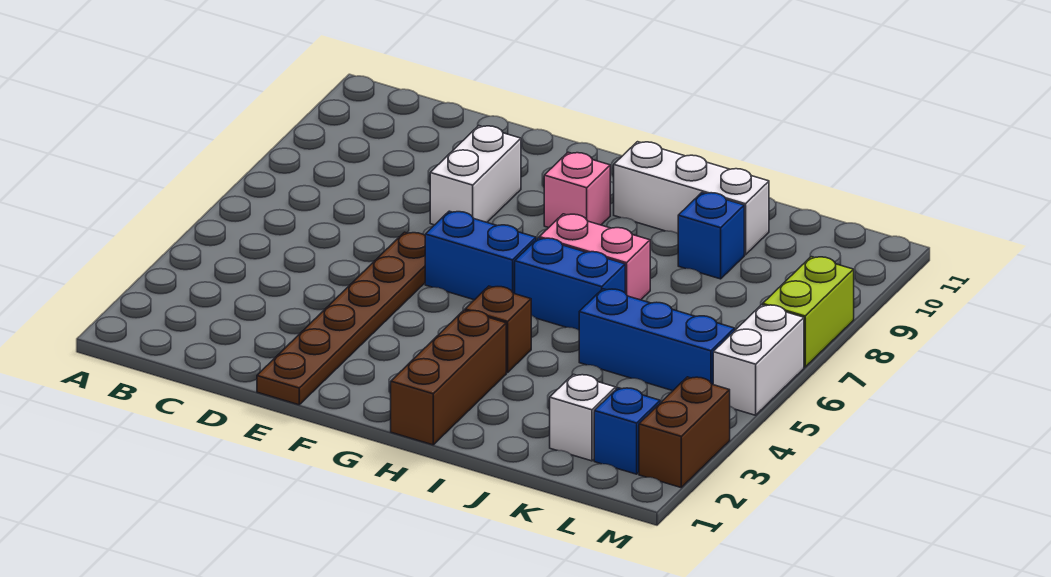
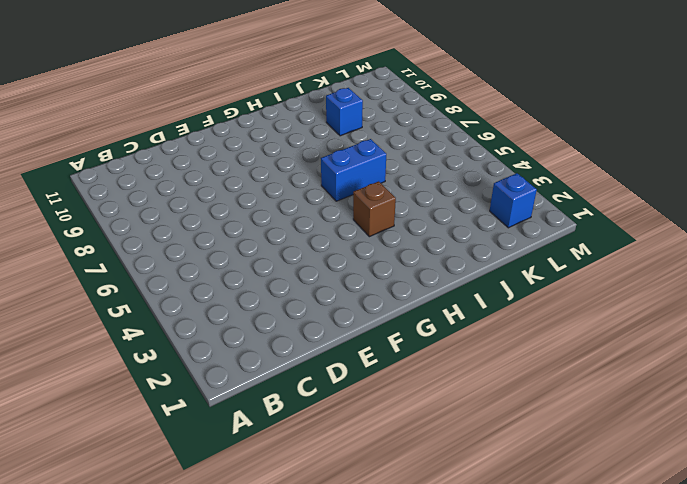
none -> brown 1x6 plate [257,232,425,405]
none -> white 1x2 brick [430,126,521,225]
none -> blue 1x2 brick [425,211,536,300]

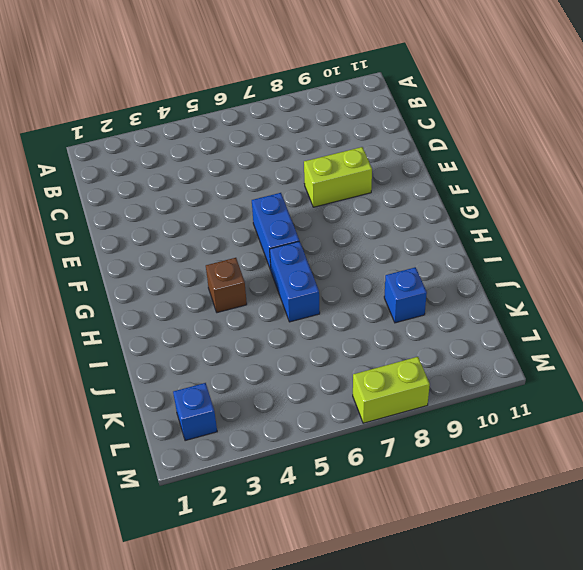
lime 1x2 brick [304,147,372,207] -> white 1x2 brick [430,126,521,225]
none -> brown 1x6 plate [257,232,425,405]
none -> pink 1x1 brick [544,152,610,228]
none -> brown 1x3 brick [391,310,506,445]

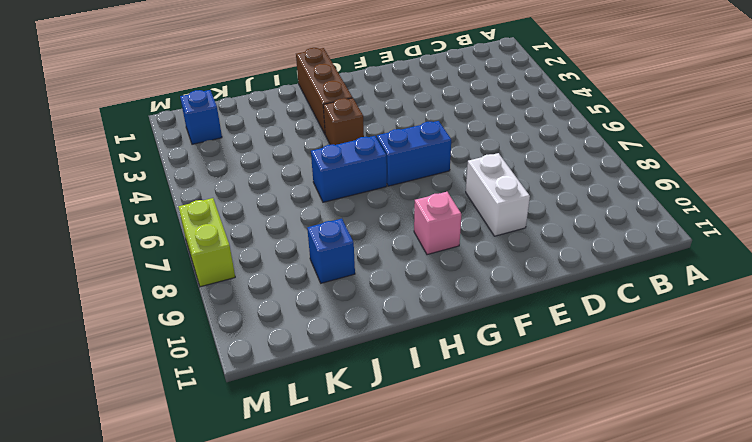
none -> brown 1x6 plate [257,232,425,405]
none -> pink 1x2 brick [539,214,650,300]
none -> white 1x3 brick [614,142,769,255]

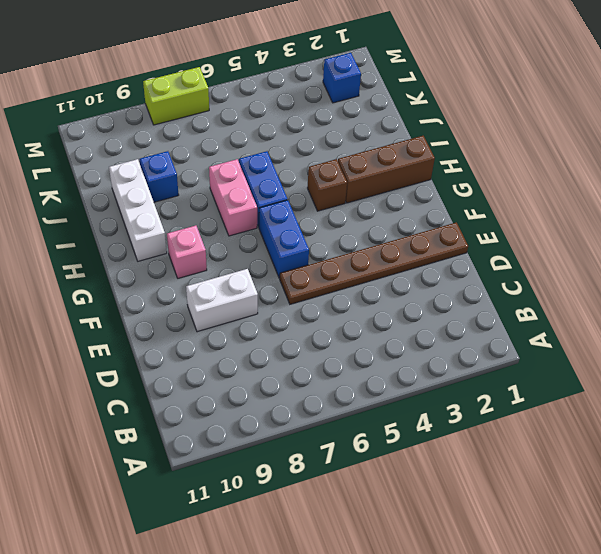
none -> blue 1x3 brick [579,289,735,391]
none -> white 1x1 brick [550,374,616,461]
none -> brown 1x2 brick [639,377,730,487]

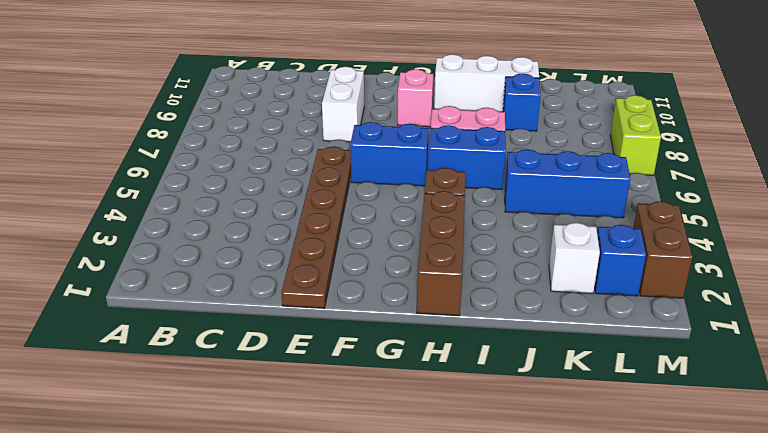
none -> white 1x2 brick [713,305,804,415]

